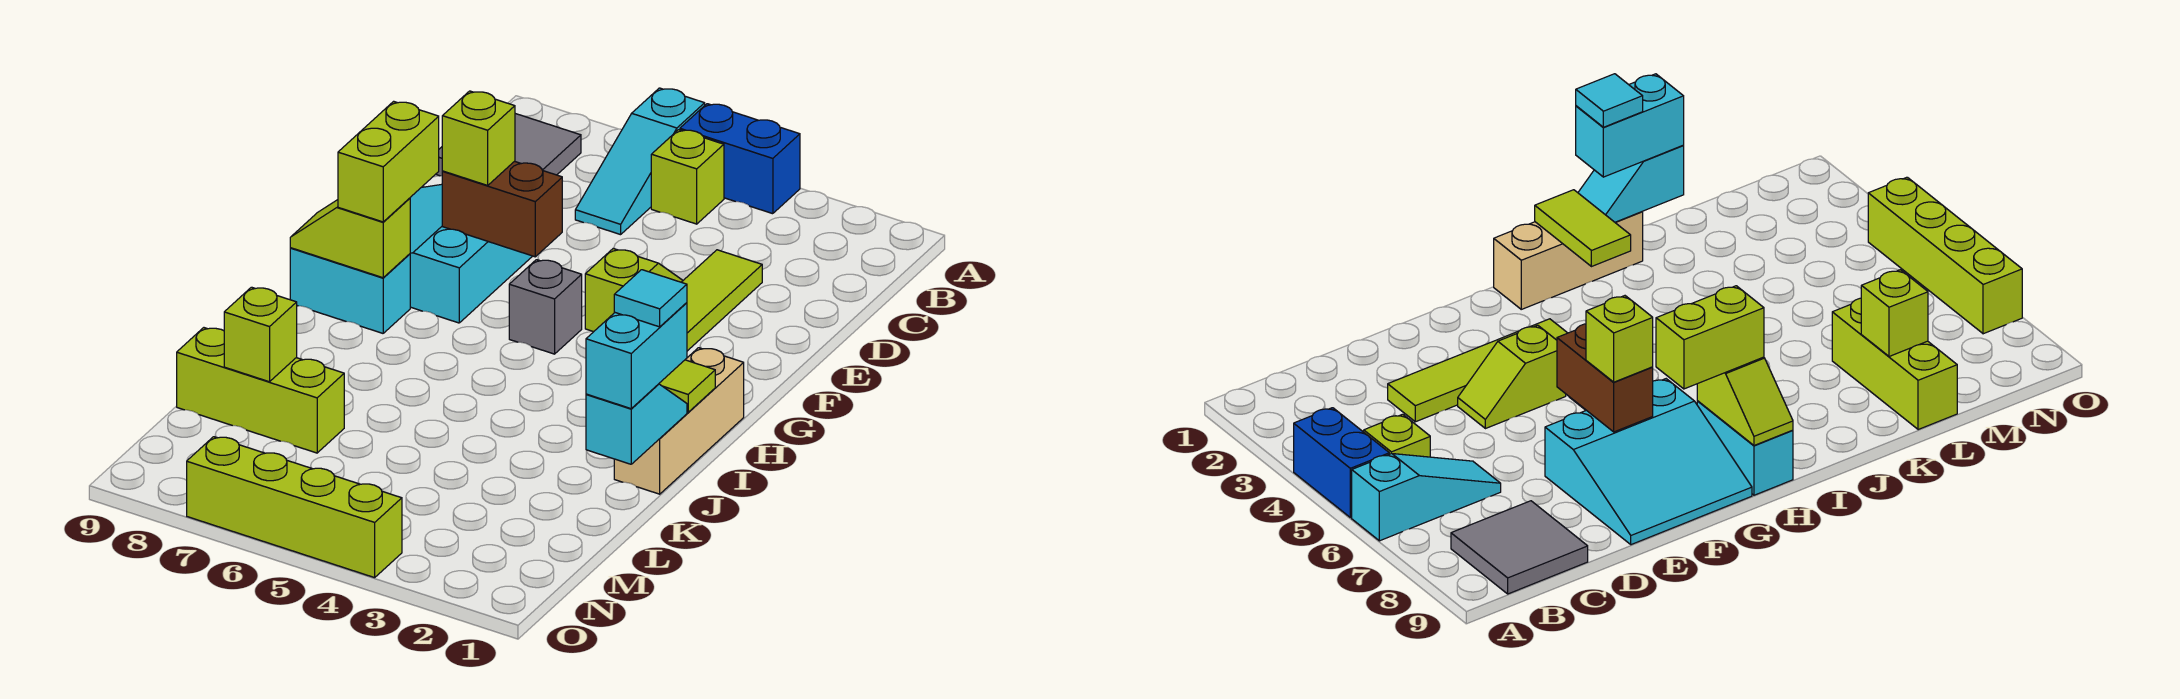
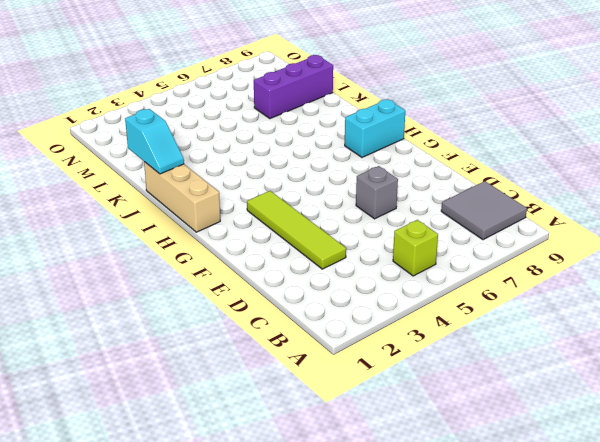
grey 1x1 brick [356,166,398,219] -> grey 1x1 brick moved to [509,260,582,354]
purple 1x3 brick [254,55,333,119] -> lime 1x3 brick [177,328,344,453]
none -> blue 1x2 brick [680,104,800,214]
none -> cyan 1x3 slope [575,88,705,235]
none -> lime 1x2 slope [585,249,683,332]

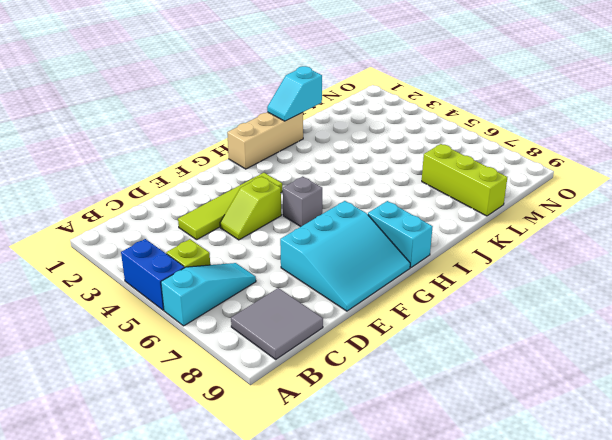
none -> lime 1x4 brick [187,437,402,578]
none -> brown 1x2 brick [442,161,562,257]
none -> lime 1x2 slope [290,198,410,278]

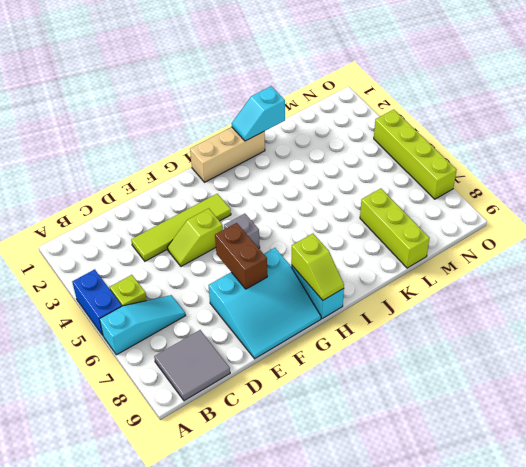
none -> lime 1x2 tile [659,360,715,412]
none -> lime 1x1 brick [224,287,297,382]
none -> lime 1x1 brick [442,91,515,185]

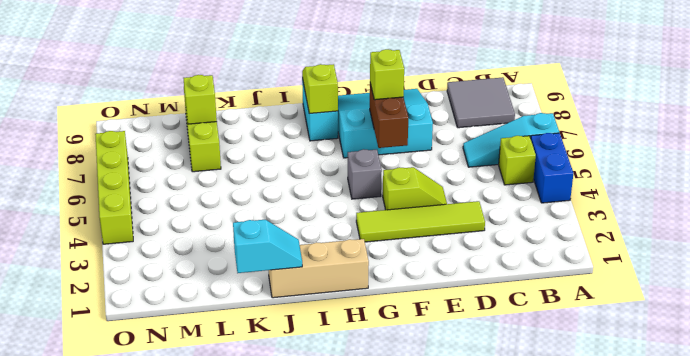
none -> lime 1x2 tile [659,360,715,412]
none -> lime 1x2 brick [338,101,439,222]
none -> cyan 1x2 brick [586,303,687,409]

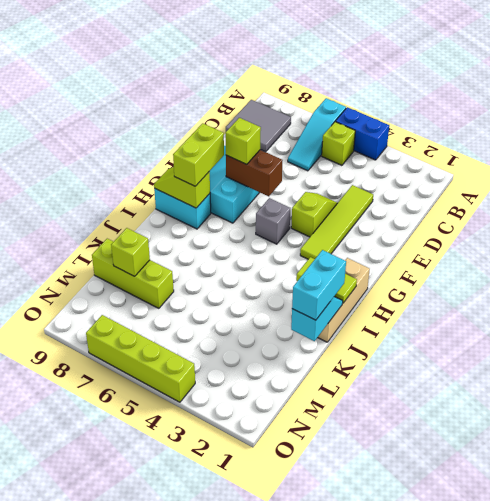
none -> cyan 1x1 tile [614,270,687,327]

